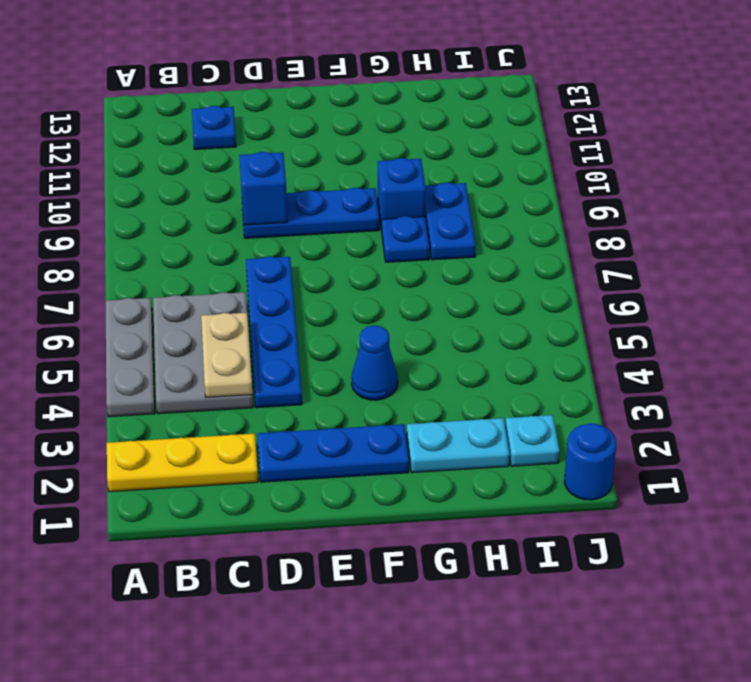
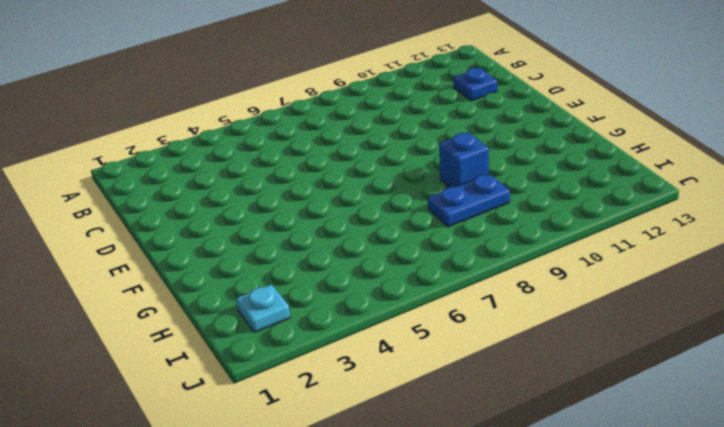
none -> yellow 1x3 plate [107,434,258,492]
none -> grey 1x3 plate [106,298,155,417]
none -> grey 2x3 plate [153,292,253,414]

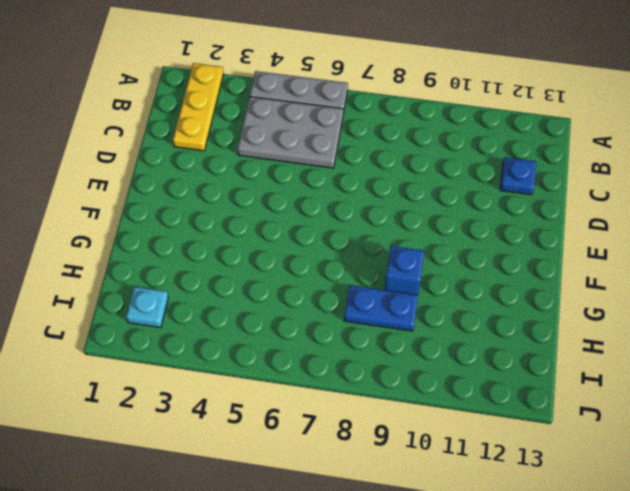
none -> blue 1x3 plate [257,424,409,482]
none -> blue 1x4 plate [246,256,302,408]
none -> blue 1x3 plate [242,188,379,238]

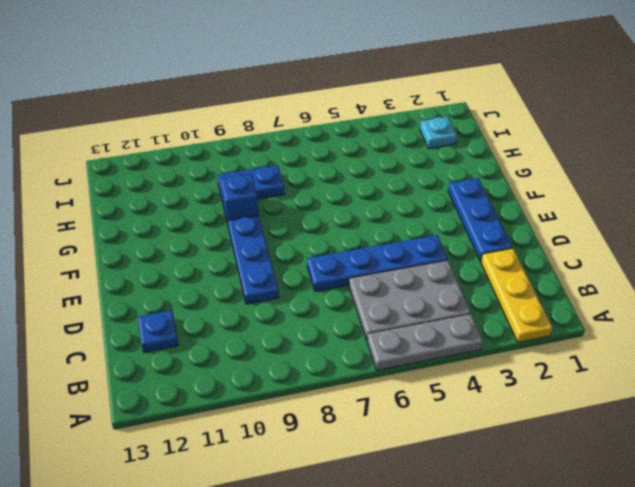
none -> blue 1x1 cone [352,325,398,400]
none -> cyan 1x2 plate [407,418,509,473]
none -> blue 1x1 plate [382,216,430,262]

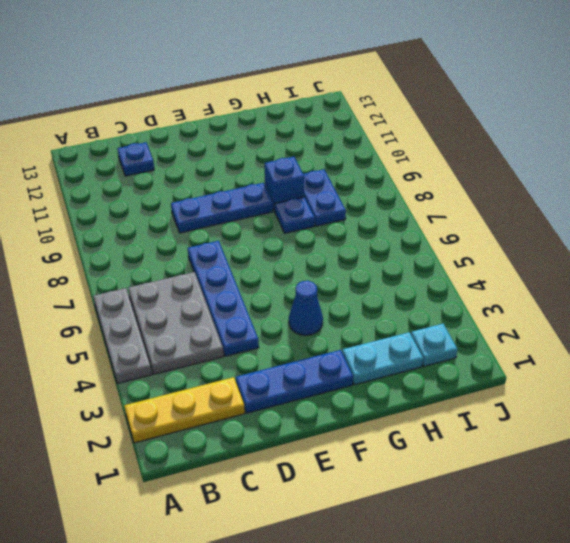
none -> blue 1x1 round brick [564,423,616,500]
none -> tan 1x2 plate [201,313,252,397]
none -> blue 1x1 brick [239,152,287,225]

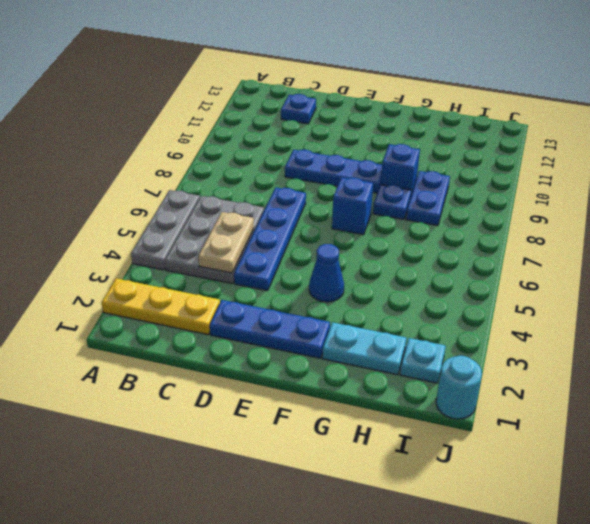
blue 1x1 brick [332,177,373,235] -> blue 1x1 brick moved to [239,152,287,225]
cyan 1x1 round brick [436,356,482,419] -> blue 1x1 round brick [564,423,616,500]

